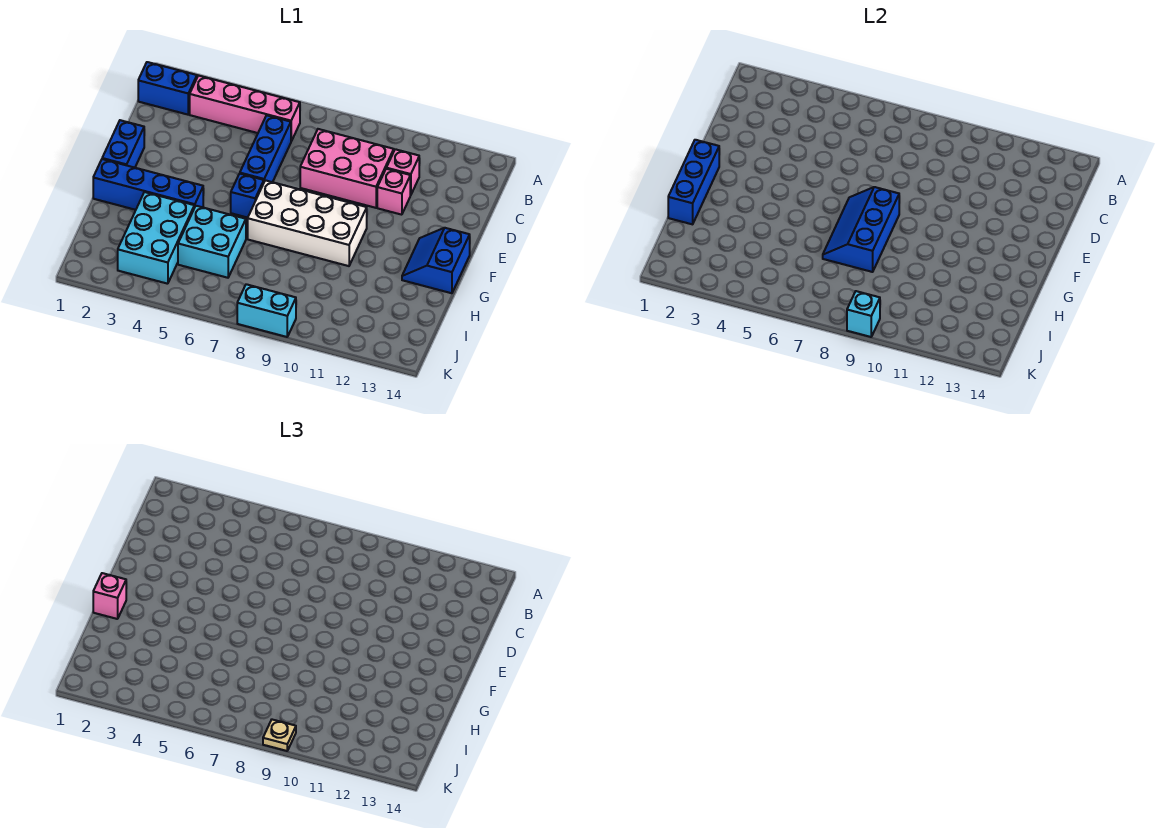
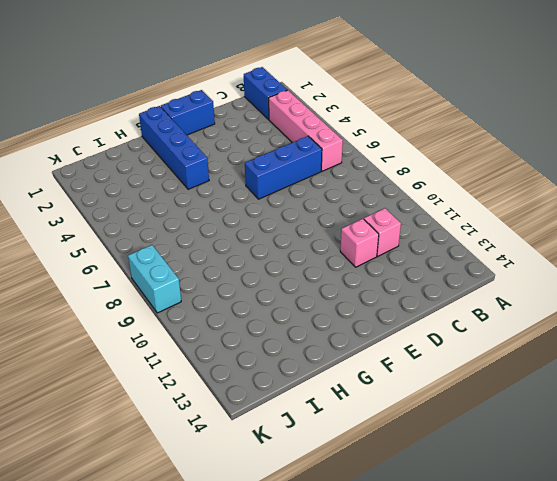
none -> pink 2x3 brick [300,129,394,208]
none -> blue 1x1 brick [231,174,264,218]
none -> white 2x4 brick [248,180,367,266]

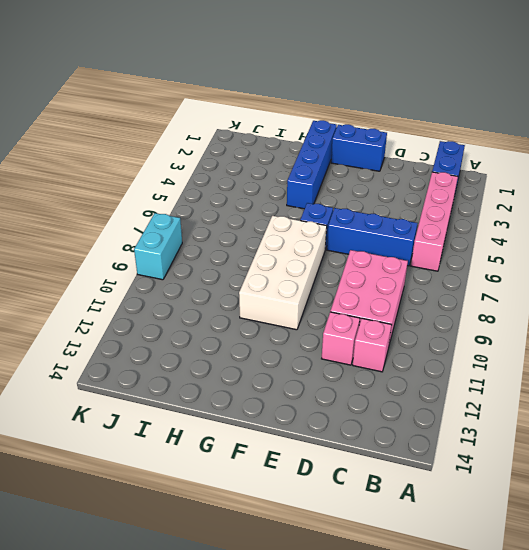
none -> blue 2x2 slope [402,228,470,293]
none -> cyan 2x3 brick [118,192,194,284]
none -> cyan 2x2 brick [178,206,246,278]

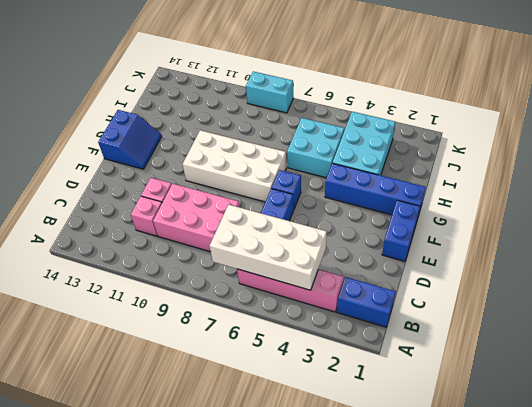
white 2x4 brick [210,205,327,290] -> none
none -> blue 1x3 brick [668,140,719,224]
none -> blue 2x3 slope [823,187,899,272]
none -> cyan 1x1 brick [847,291,880,337]

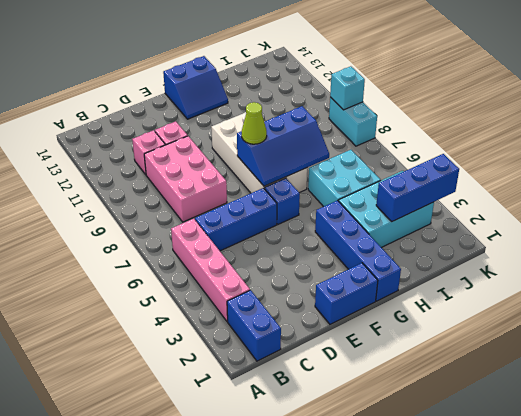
lime 1x1 cone [242,102,267,144] -> none
blue 1x3 brick [376,154,459,222] -> blue 1x3 brick moved to [668,140,719,224]
none -> pink 1x1 brick [93,573,126,619]
none -> tan 1x1 plate [263,720,296,751]

